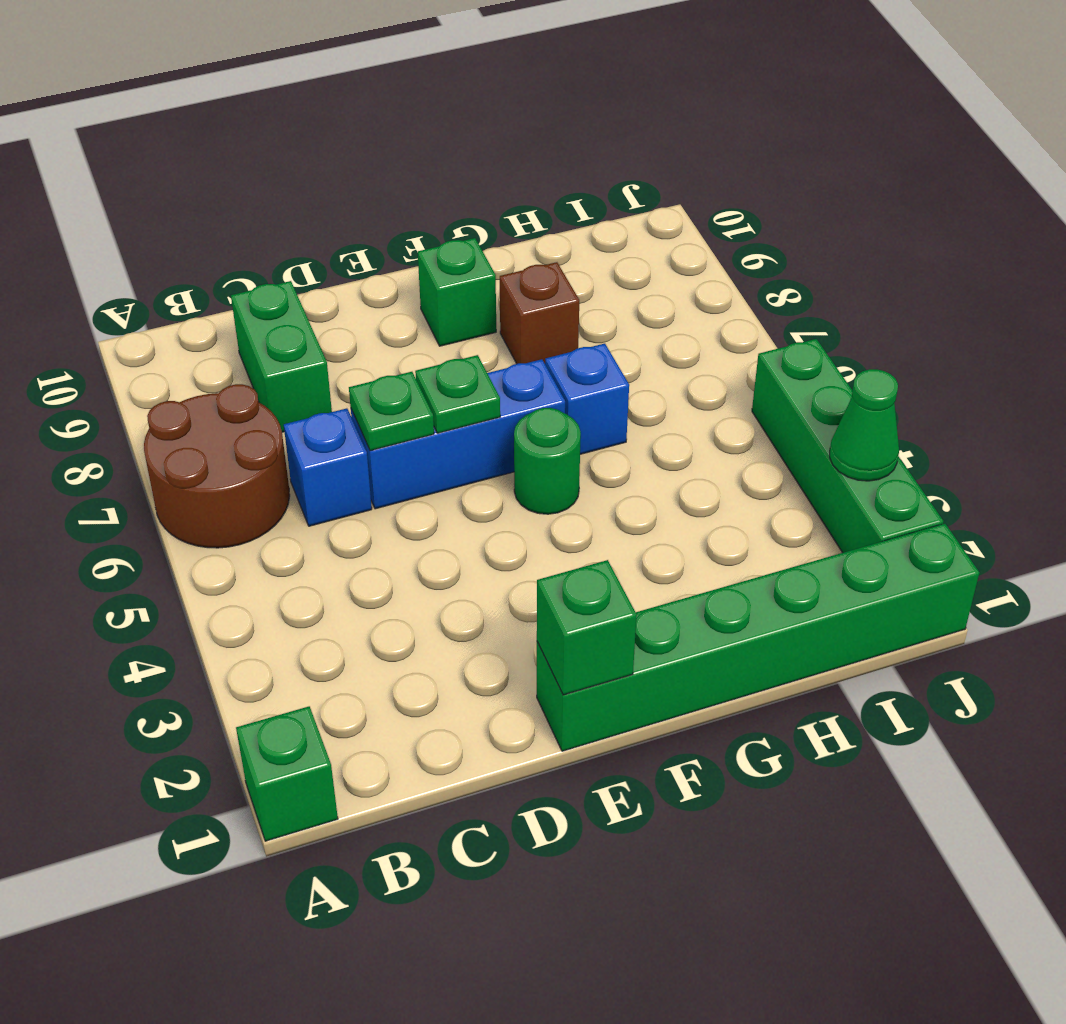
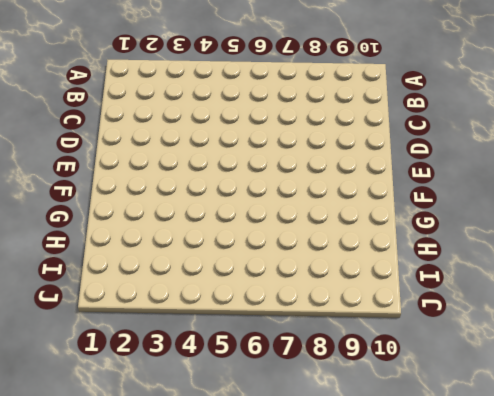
none -> green 1x1 brick [236,706,338,841]
none -> brown 2x2 round brick [144,384,290,548]
none -> blue 1x1 brick [284,408,372,526]

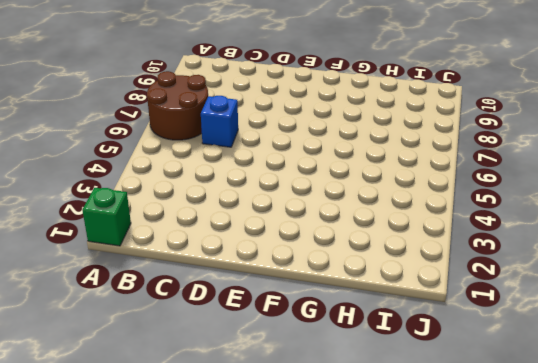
none -> green 1x2 brick [231,281,332,432]
none -> blue 1x3 brick [351,359,565,509]
none -> green 1x6 brick [537,524,979,751]

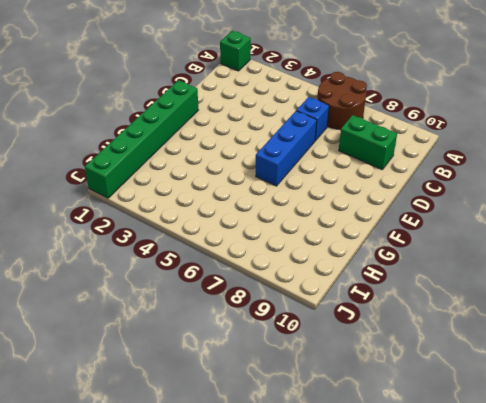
none -> green 1x1 round brick [514,408,581,514]
none -> green 1x1 brick [418,238,496,346]
none -> blue 1x1 brick [545,344,629,454]

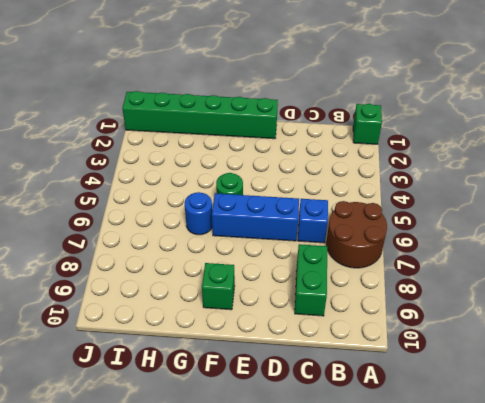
blue 1x1 round brick [185,192,212,235] -> blue 1x1 brick [545,344,629,454]
none -> brown 1x1 brick [500,262,579,364]
none -> green 1x4 brick [752,339,943,553]
none -> green 1x1 plate [349,372,434,451]

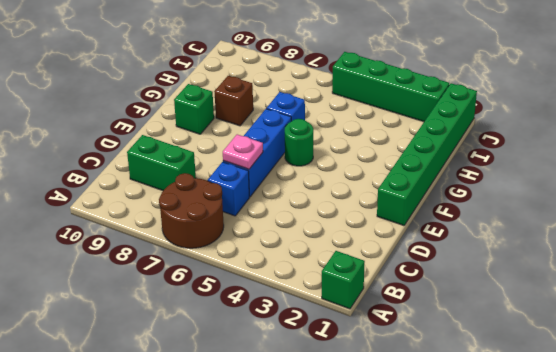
pink 1x1 plate [223,134,263,169] -> green 1x1 plate [349,372,434,451]
none -> green 1x1 brick [537,560,637,695]
none -> green 1x1 plate [415,355,500,433]
none -> green 1x1 cone [830,369,899,481]

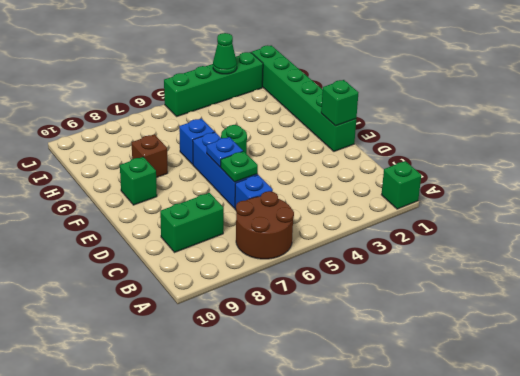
blue 1x1 plate [207,137,243,167] -> green 1x1 plate [415,355,500,433]

